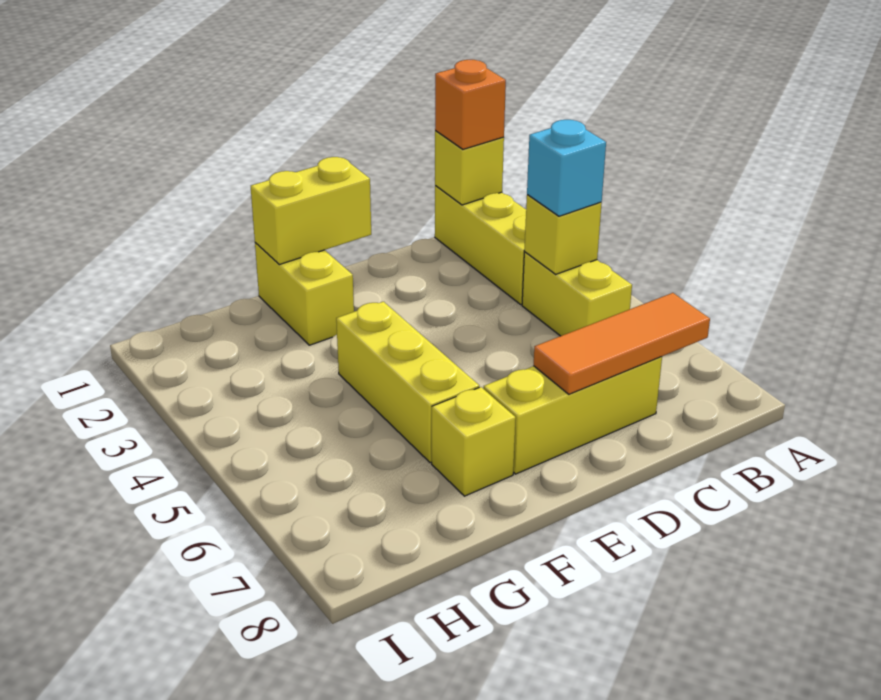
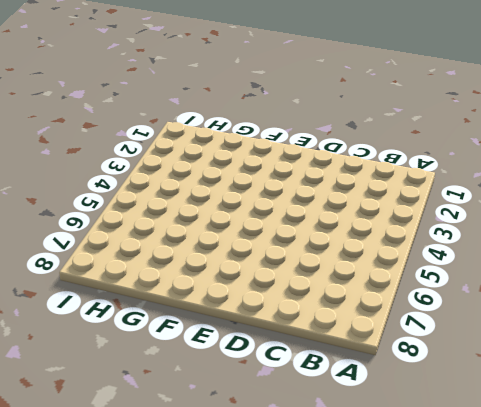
none -> yellow 1x3 brick [435,186,526,304]
none -> yellow 1x2 brick [522,252,632,336]
none -> yellow 1x3 brick [483,357,662,474]

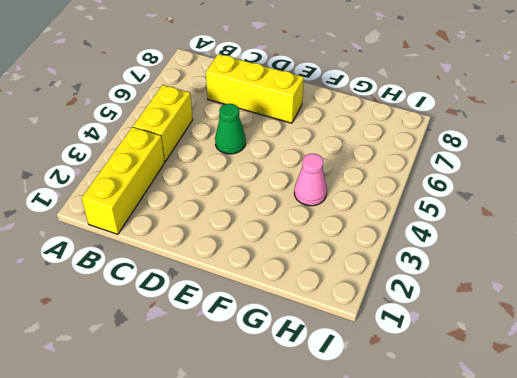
green 1x1 cone [215,104,246,154] -> none
pink 1x1 cone [294,154,327,206] -> none
none -> yellow 1x2 brick [255,243,354,345]
none -> yellow 1x3 brick [336,302,479,463]
none -> yellow 1x1 brick [432,387,516,496]

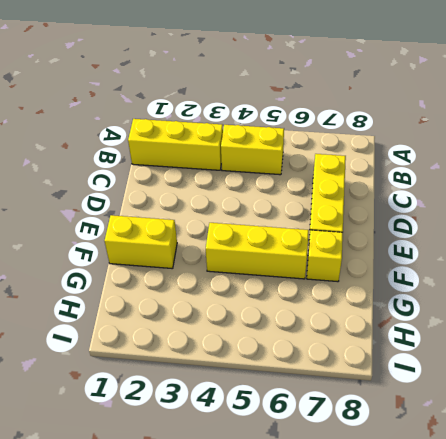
none -> yellow 1x1 brick [435,131,504,205]
none -> yellow 1x1 brick [524,195,602,274]
none -> orange 1x3 tile [534,293,710,394]

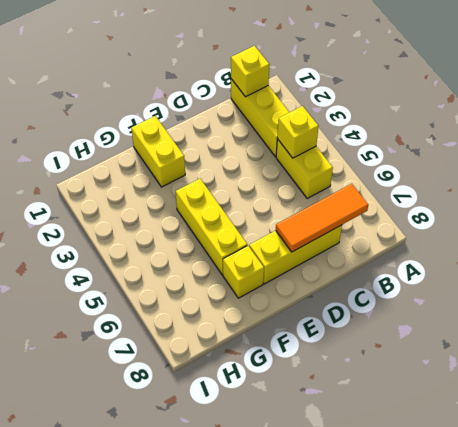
none -> yellow 1x2 brick [251,157,371,265]
none -> orange 1x1 brick [435,60,506,149]
none -> cyan 1x1 brick [527,120,606,216]

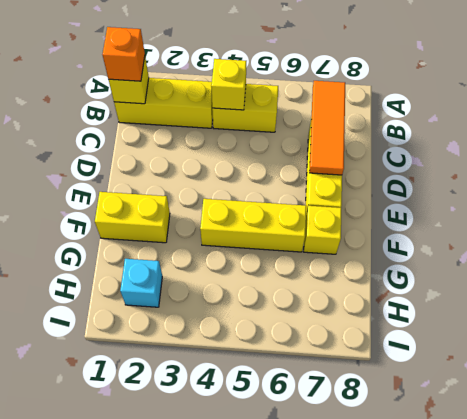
cyan 1x1 brick [120,259,162,307] -> cyan 1x1 brick moved to [527,120,606,216]
none -> yellow 1x2 brick [251,157,371,265]

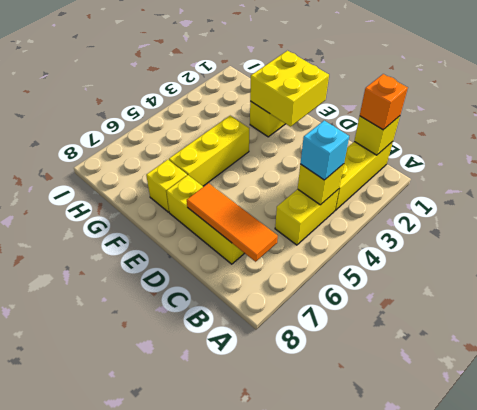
yellow 2x2 brick [250,51,329,127] -> yellow 1x2 brick [251,157,371,265]

